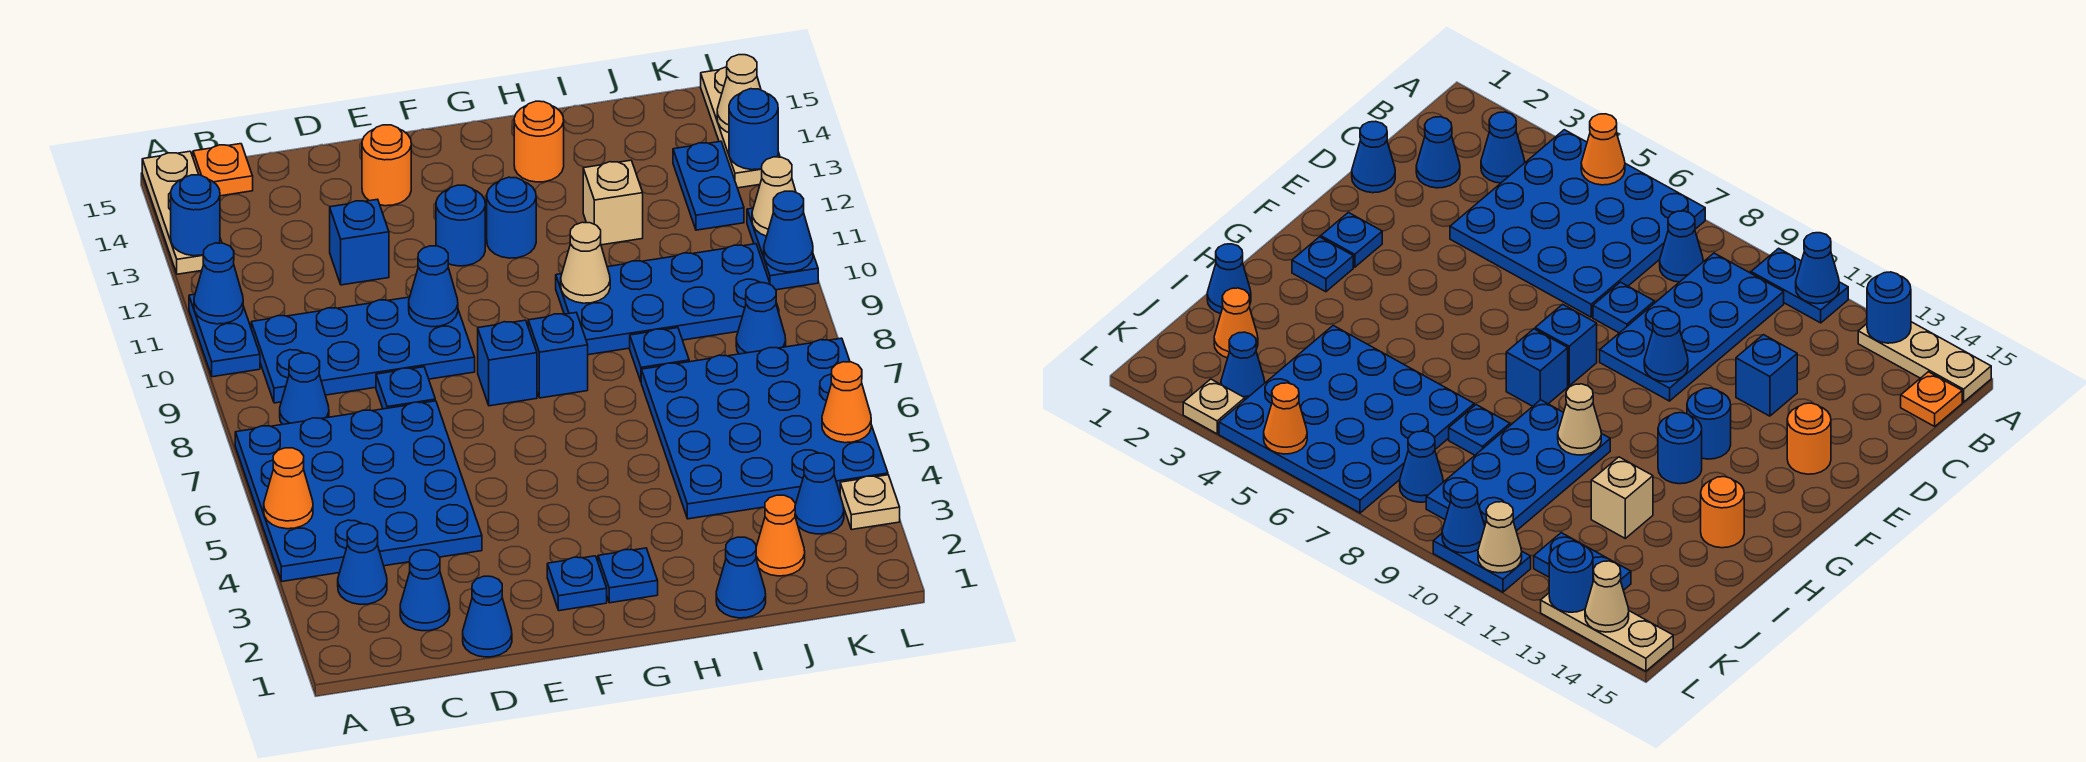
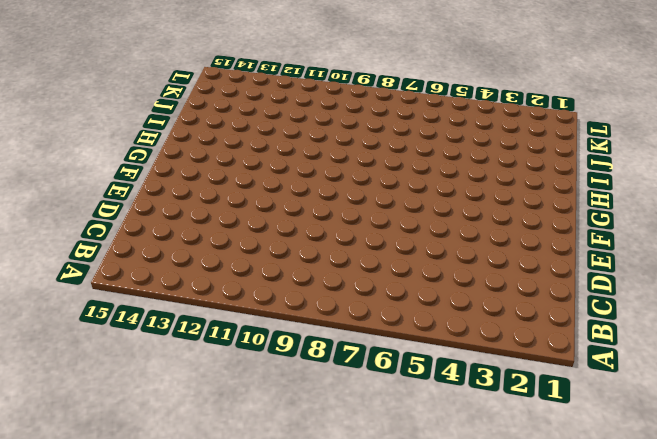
none -> blue 4x4 plate [235,401,482,581]
none -> blue 1x2 plate [189,294,260,377]
none -> tan 1x3 plate [142,151,222,274]
none -> blue 1x1 cone [338,524,387,604]

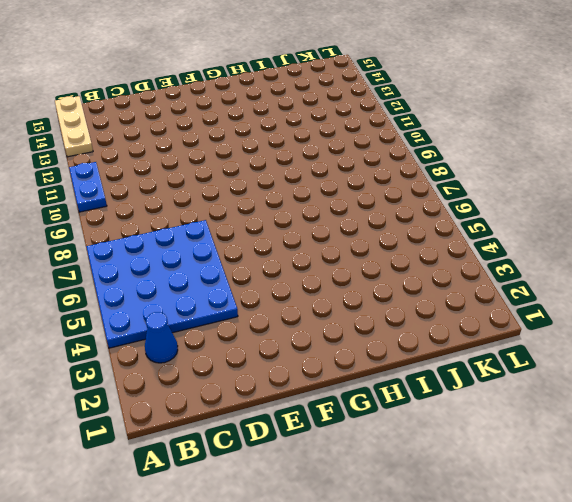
none -> blue 1x1 cone [280,353,329,425]
none -> blue 2x4 plate [251,297,475,403]
none -> orange 1x1 plate [193,144,253,196]
none -> blue 1x1 cone [400,550,450,631]

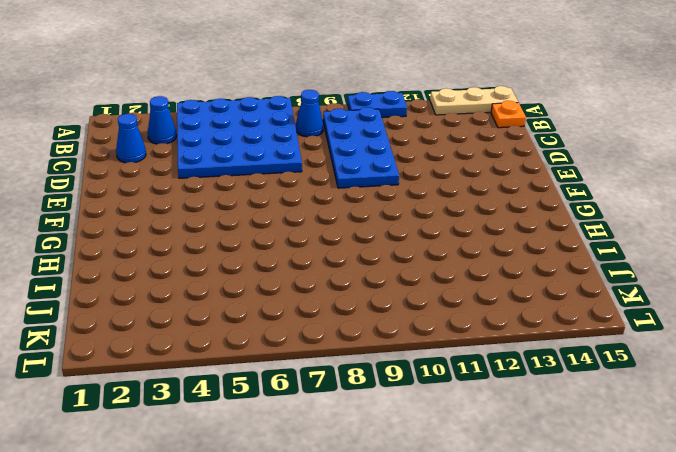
none -> blue 1x1 cone [463,576,512,657]
none -> blue 1x1 plate [376,367,435,409]
none -> blue 1x1 brick [330,199,389,285]
none -> orange 1x1 round brick [362,125,411,206]

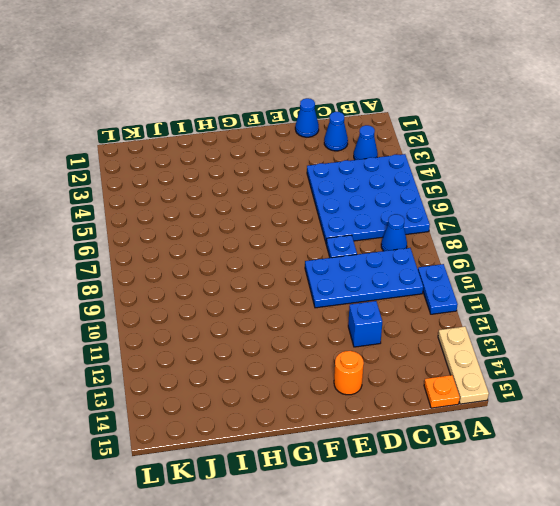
none -> blue 1x1 plate [547,556,607,611]
none -> blue 1x1 brick [478,320,537,406]
none -> blue 1x1 round brick [436,185,485,266]
none -> blue 1x1 plate [598,548,658,603]

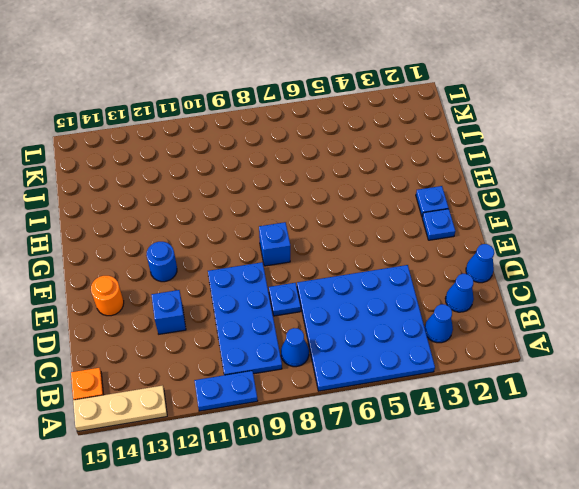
none -> blue 1x1 brick [528,313,588,398]
none -> blue 1x1 round brick [487,177,536,258]
none -> blue 2x4 plate [556,244,779,355]
none -> orange 1x1 round brick [514,101,564,182]

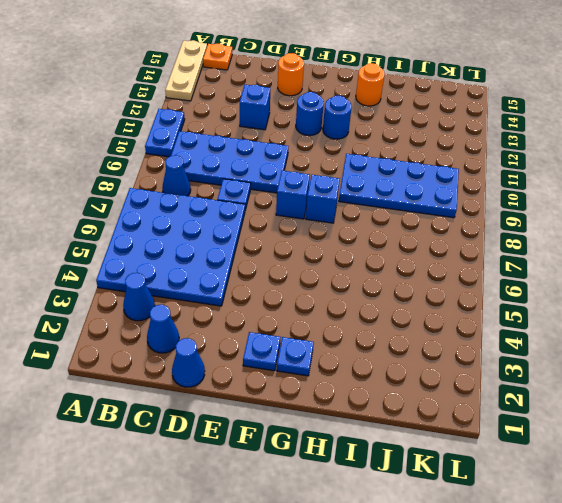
none -> blue 1x1 cone [716,537,766,618]
none -> blue 4x4 plate [641,338,888,519]
none -> blue 1x1 plate [630,328,689,381]
none -> tan 1x1 brick [583,160,643,245]

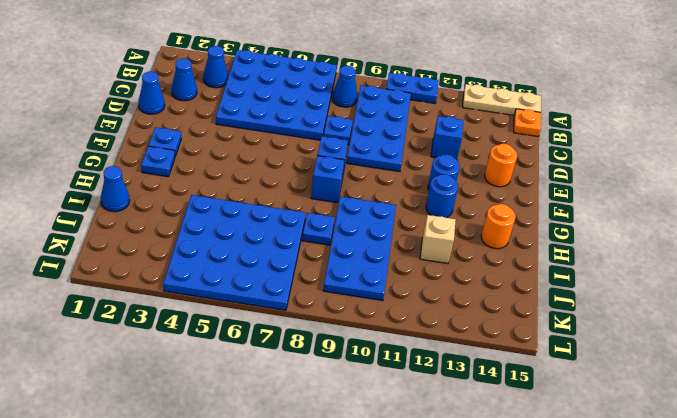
none -> orange 1x1 cone [756,495,805,576]
none -> blue 1x1 cone [795,453,844,534]
none -> blue 1x1 cone [736,283,786,354]
none -> blue 1x2 plate [673,141,744,230]

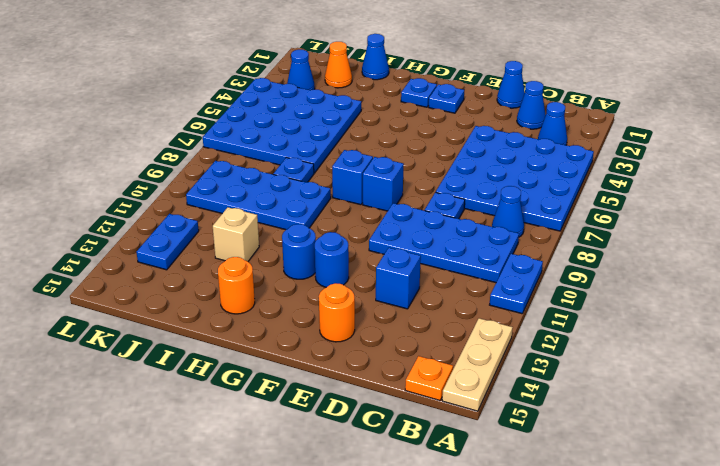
none -> blue 1x1 cone [736,283,786,354]
none -> tan 1x1 plate [840,475,900,530]
none -> blue 1x2 plate [747,208,818,290]
none -> tan 1x3 plate [701,67,780,188]

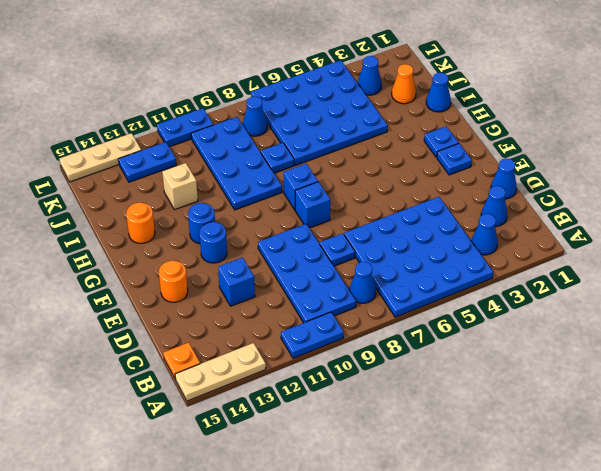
none -> tan 1x1 plate [840,475,900,530]
none -> orange 1x1 cone [264,448,313,529]
none -> blue 1x1 cone [194,243,243,324]
none -> blue 1x1 round brick [171,175,220,256]

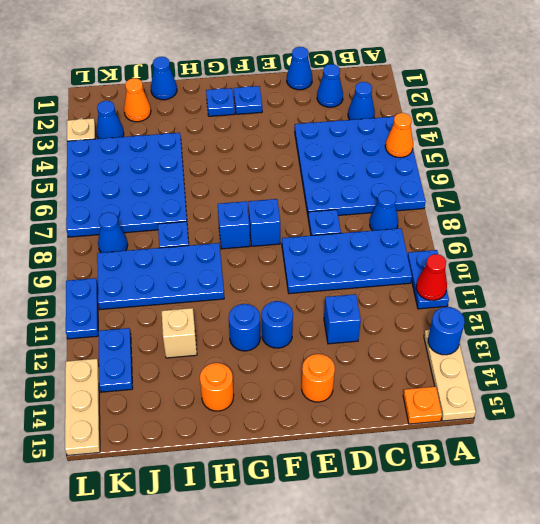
red 1x1 cone [416,254,447,301] -> blue 1x1 cone [194,243,243,324]
none -> blue 1x1 cone [409,246,458,327]
none -> tan 1x1 cone [561,222,610,303]
none -> orange 1x1 cone [822,362,871,443]
none -> blue 1x1 cone [764,191,813,272]

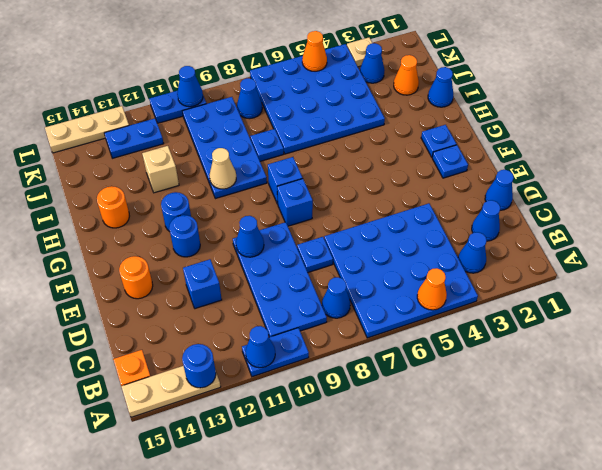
none -> tan 1x1 cone [752,157,796,236]
none -> blue 1x1 round brick [729,89,778,170]
none -> tan 1x1 cone [717,55,761,133]

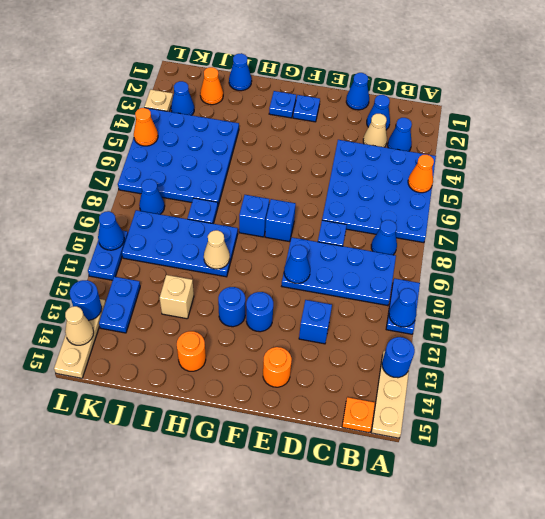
tan 1x1 cone [363,114,387,147] -> tan 1x1 cone moved to [752,157,796,236]

